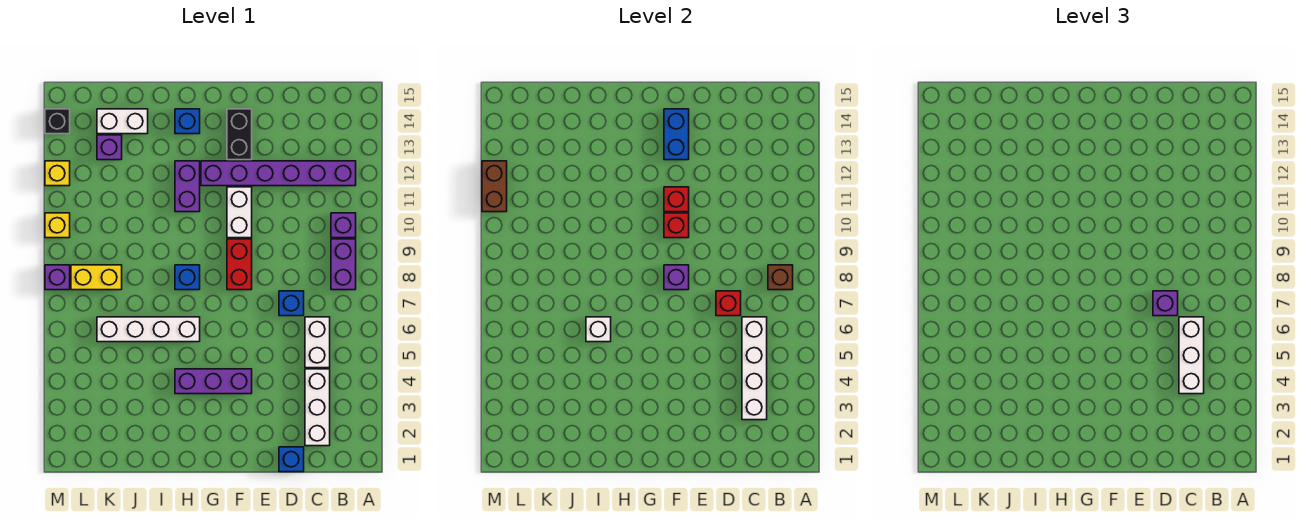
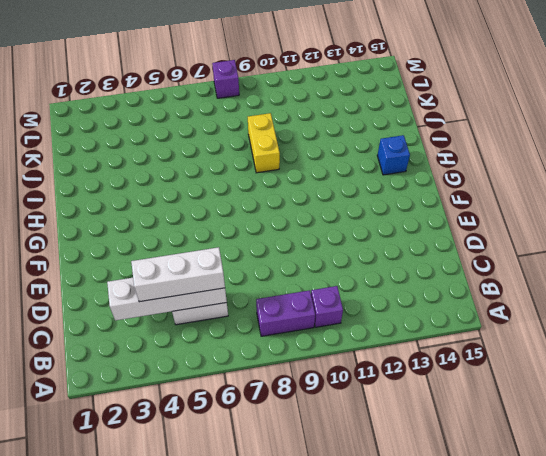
yellow 1x2 brick [248,113,280,173] -> yellow 1x2 brick moved to [71,265,122,290]
none -> purple 1x6 brick [201,161,356,186]
none -> white 1x3 brick [305,369,330,446]
none -> blue 1x1 brick [279,447,304,472]
none -> blue 1x1 brick [279,291,304,316]

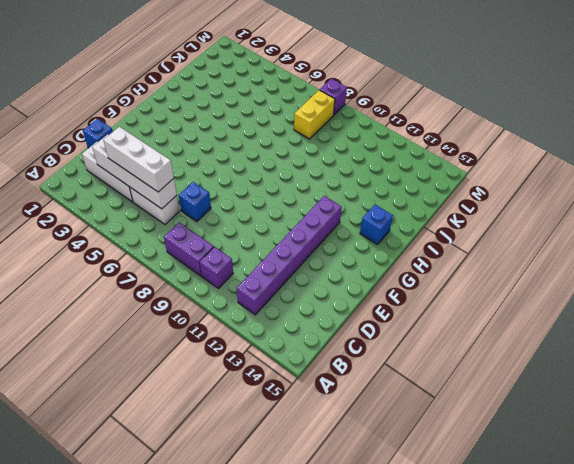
none -> purple 1x3 brick [175,369,252,394]
none -> red 1x2 brick [227,239,252,290]
none -> white 1x2 brick [227,187,252,238]
none -> black 1x2 brick [227,109,252,160]

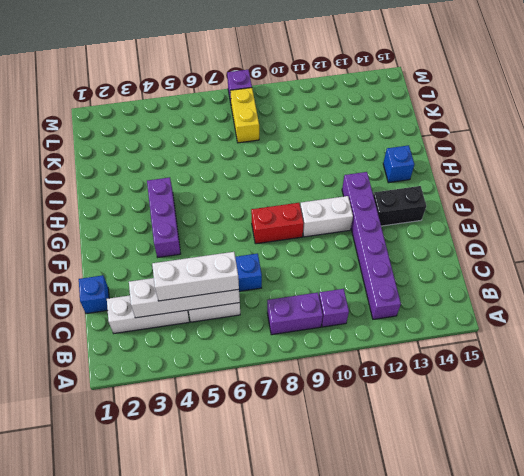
none -> white 1x4 brick [97,317,200,342]
none -> blue 1x1 brick [175,265,200,290]
none -> purple 1x2 brick [175,161,200,212]
none -> white 1x2 brick [97,109,148,134]

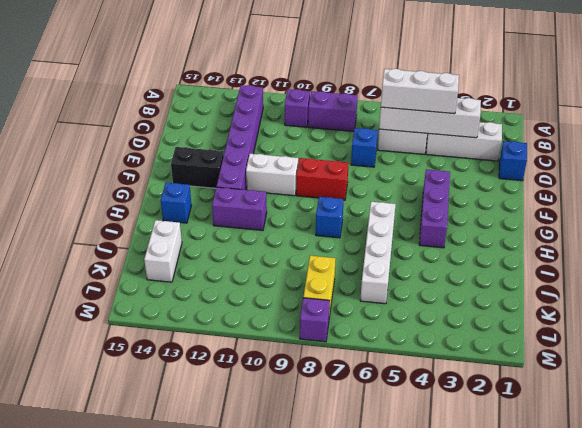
none -> purple 1x1 brick [97,135,122,160]
none -> yellow 1x1 brick [45,213,70,238]
none -> yellow 1x1 brick [45,161,70,186]
none -> black 1x1 brick [45,109,70,134]

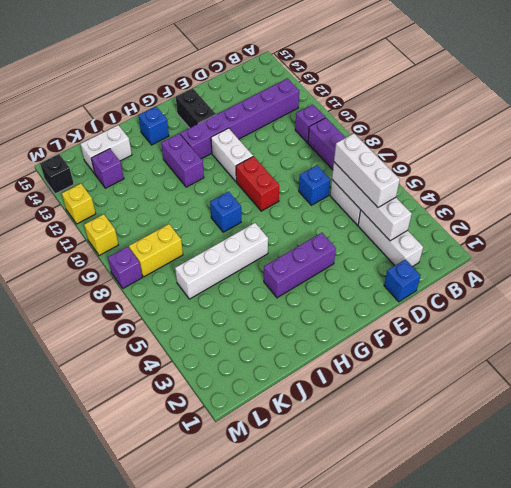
none -> brown 1x1 brick [768,265,793,290]
none -> red 1x1 brick [716,291,741,316]
none -> purple 1x1 brick [664,265,689,290]
none -> red 1x1 brick [664,213,689,238]

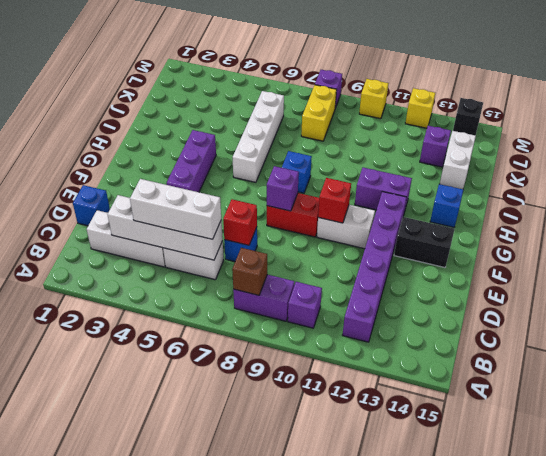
none -> red 1x1 brick [664,187,689,212]
none -> blue 1x2 brick [664,109,689,160]
none -> white 1x1 brick [586,317,611,342]
none -> brown 1x2 brick [482,161,507,212]

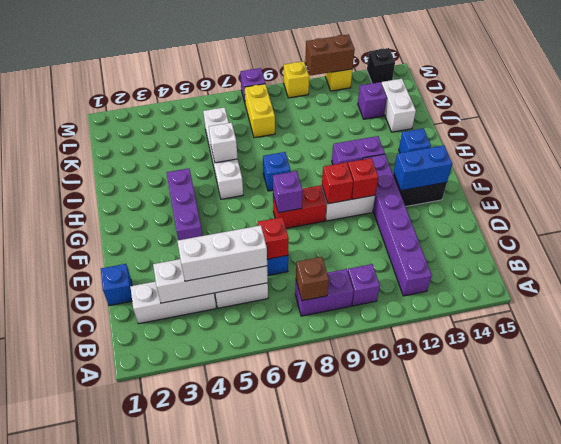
none -> purple 1x1 brick [1153,291,1178,316]

